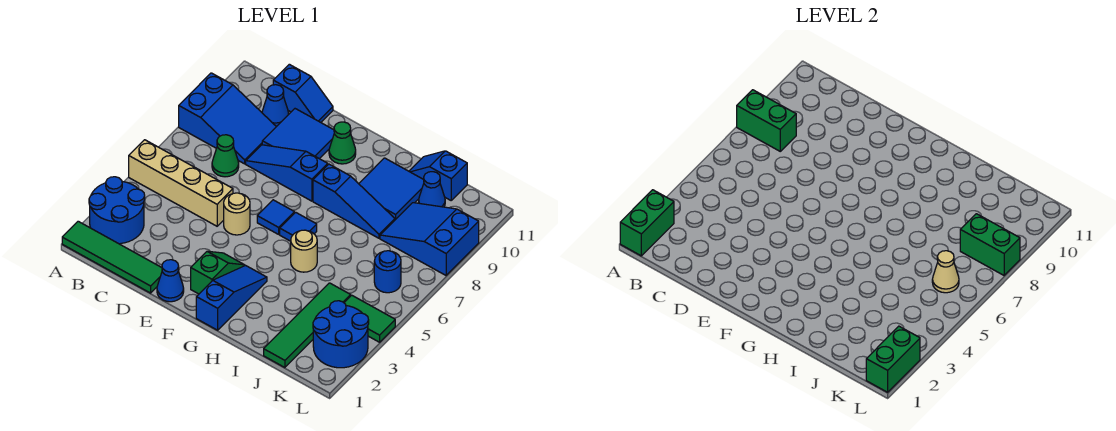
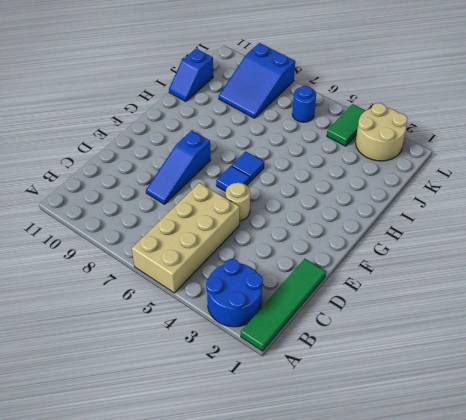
tan 2x4 brick [132,183,240,293] -> tan 1x4 brick [129,140,233,226]
tan 2x2 round brick [356,103,407,161] -> blue 2x2 round brick [313,301,369,368]
none -> blue 2x3 slope [179,73,276,164]
none -> green 1x1 cone [212,135,239,177]
none -> blue 1x1 cone [262,85,289,127]
none -> blue 1x2 slope [273,64,333,122]

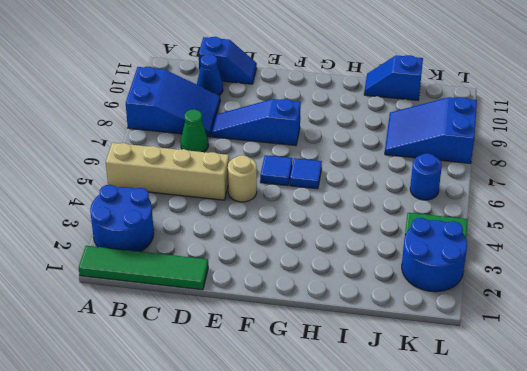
none -> blue 2x2 tile [262,109,334,159]
none -> blue 1x1 cone [157,260,184,302]
none -> green 1x2 slope [191,251,245,294]
none -> green 1x1 cone [329,122,356,164]

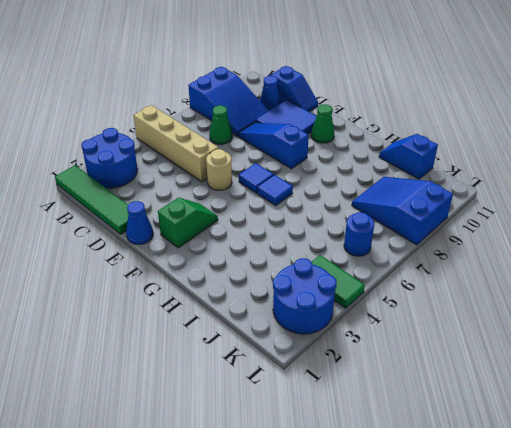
none -> blue 1x3 slope [196,266,267,330]
none -> blue 1x3 slope [313,164,395,238]
none -> tan 1x1 round brick [291,230,317,272]
none -> blue 2x2 tile [359,158,424,220]

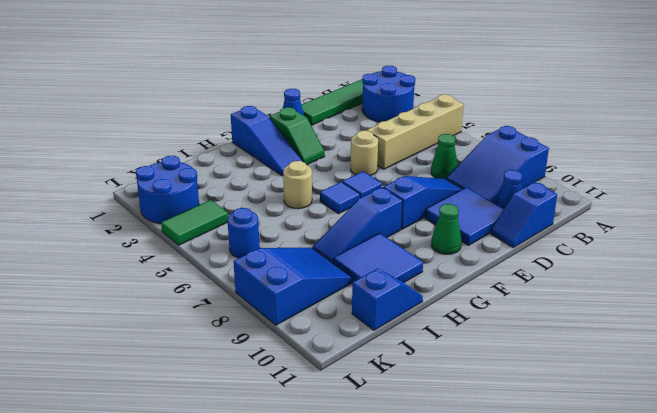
none -> green 1x4 tile [264,283,351,368]
none -> blue 1x1 cone [419,172,445,207]
none -> green 1x2 brick [620,190,674,256]
none -> green 1x2 brick [737,90,796,151]

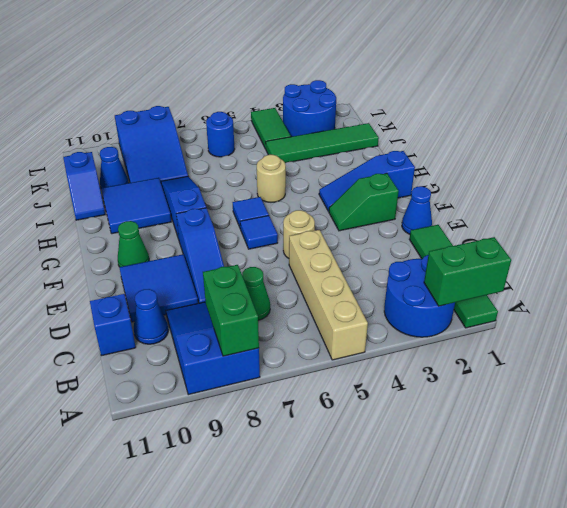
none -> tan 1x1 cone [932,251,959,293]
none -> green 1x2 brick [960,214,1020,275]
none -> green 1x2 brick [866,326,920,392]

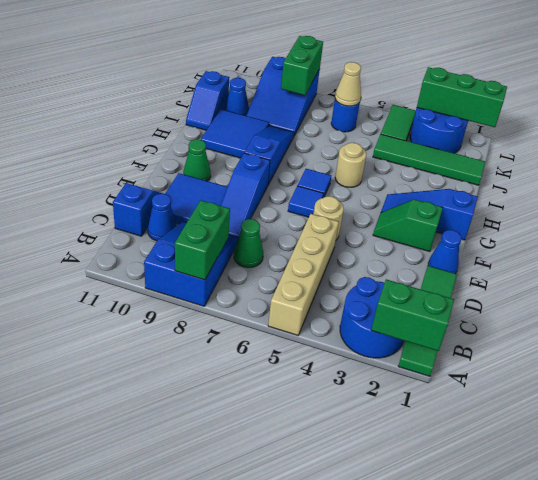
green 1x3 brick [417,67,507,127] -> green 1x2 brick [866,326,920,392]

